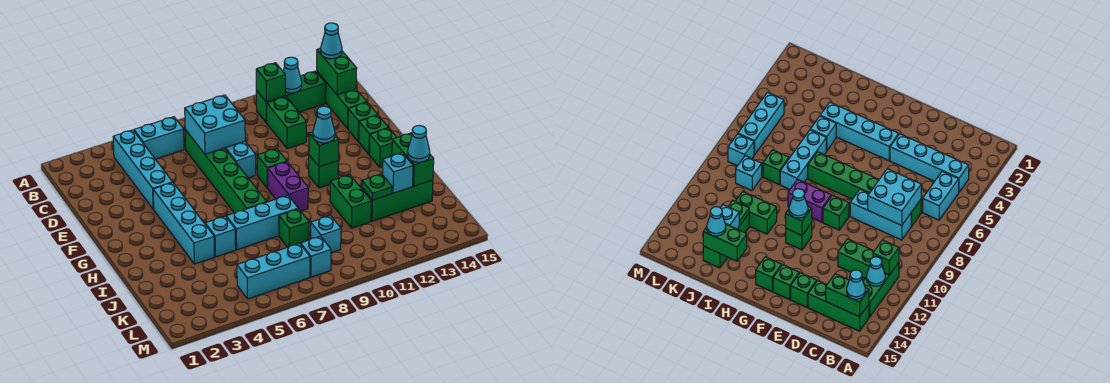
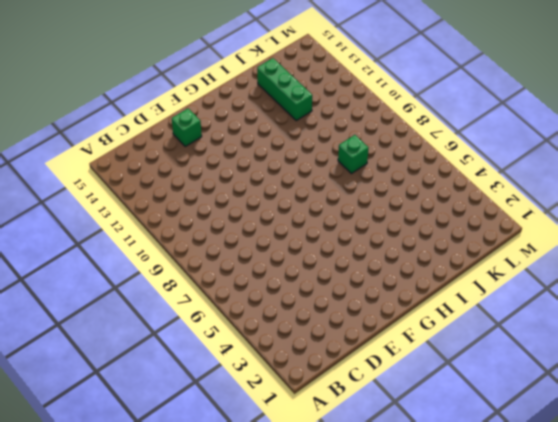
none -> cyan 1x4 brick [113,130,173,209]
none -> cyan 1x2 brick [134,117,184,159]
none -> green 1x3 brick [256,71,326,123]
none -> green 1x3 brick [317,72,367,129]

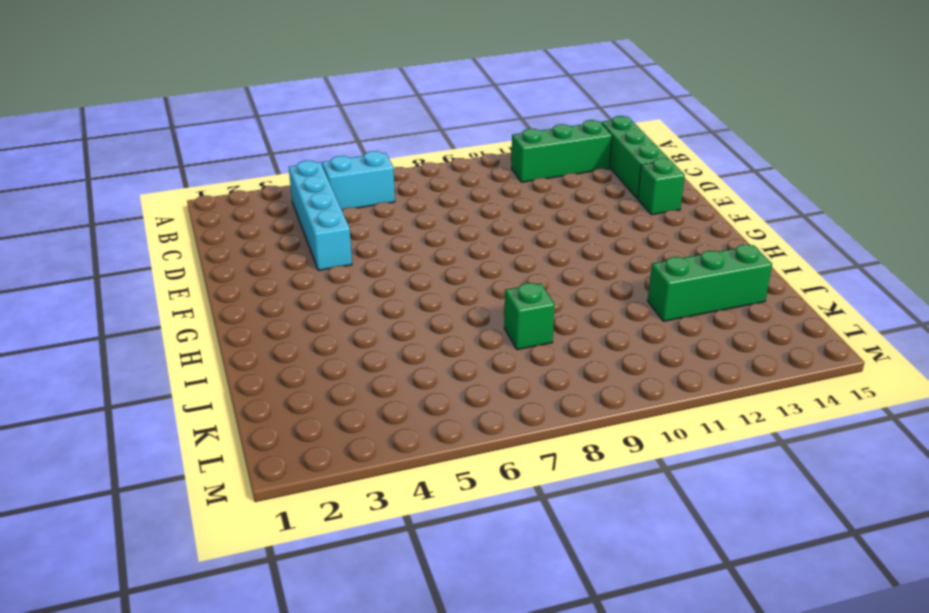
none -> green 1x6 brick [185,130,266,213]
none -> cyan 1x3 brick [225,141,256,178]
none -> green 1x2 brick [267,97,306,149]
none -> cyan 1x4 brick [153,183,214,264]

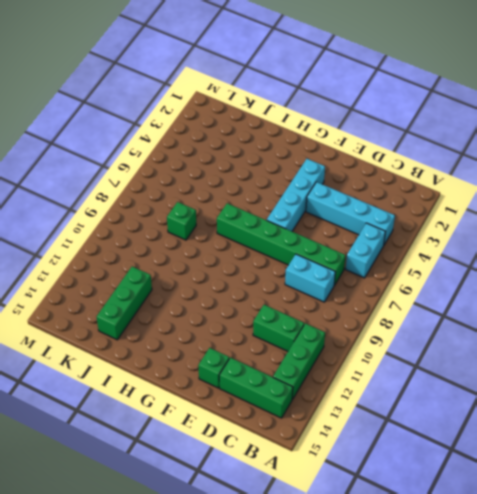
cyan 1x2 brick [285,254,335,302] -> cyan 1x3 brick [225,141,256,178]
cyan 1x4 brick [267,159,325,231] -> cyan 1x4 brick turned to [153,183,214,264]
none -> green 1x1 brick [257,149,287,188]
none -> green 1x1 brick [359,115,389,154]
none -> purple 1x2 brick [268,162,308,211]
none -> green 1x1 brick [309,155,339,188]

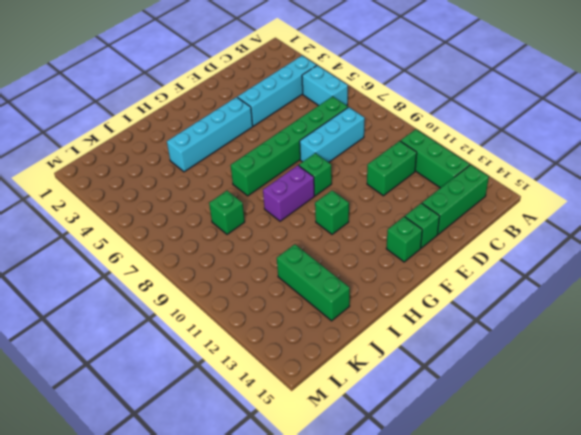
none -> green 1x1 brick [369,128,397,167]
none -> cyan 1x1 brick [205,216,236,257]
none -> cyan 1x3 brick [226,195,298,250]
none -> green 1x2 brick [330,175,371,228]

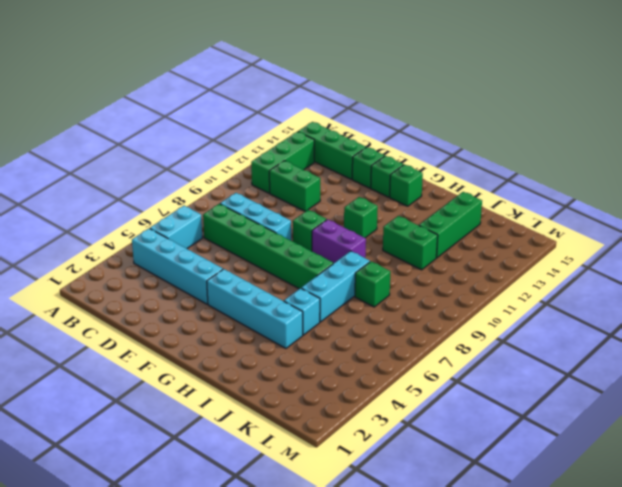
none -> cyan 1x1 brick [311,215,341,253]
none -> cyan 1x3 brick [237,243,310,299]
none -> cyan 1x1 brick [301,236,331,277]
none -> green 1x1 brick [256,63,285,102]

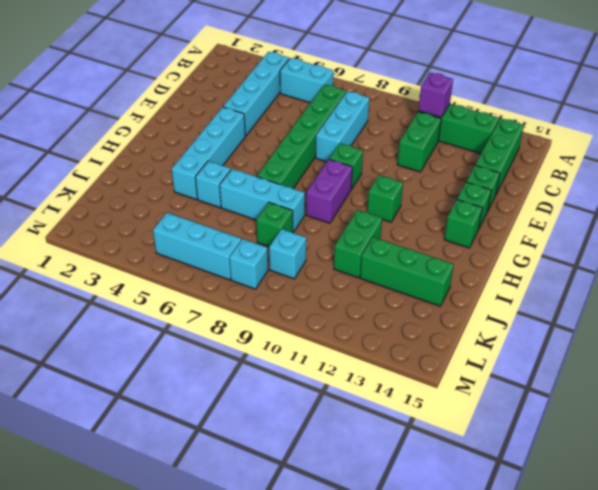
purple 1x1 brick [419,73,453,117] -> green 1x1 brick [256,63,285,102]
none -> cyan 1x1 cone [283,57,302,93]
none -> green 1x2 brick [317,48,357,95]
none -> cyan 2x2 brick [185,95,245,154]
none -> green 1x1 brick [309,132,339,167]

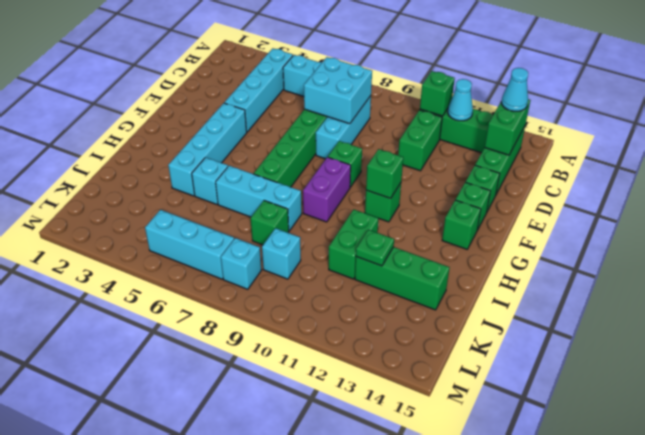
none -> green 1x2 brick [392,133,434,186]
none -> cyan 1x1 brick [383,153,413,193]
none -> cyan 1x1 cone [313,106,335,143]
none -> cyan 1x1 cone [408,126,430,162]

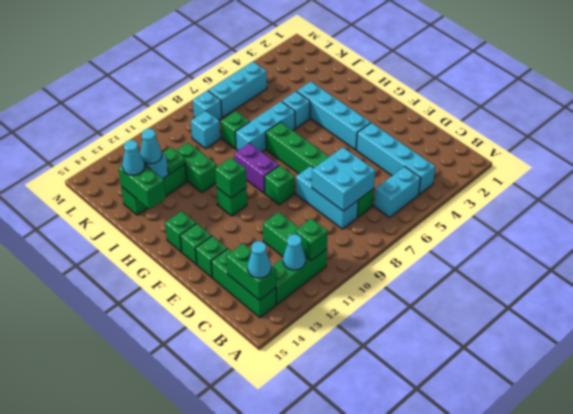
cyan 1x1 cone [140,129,162,164] -> cyan 1x1 cone moved to [313,106,335,143]

